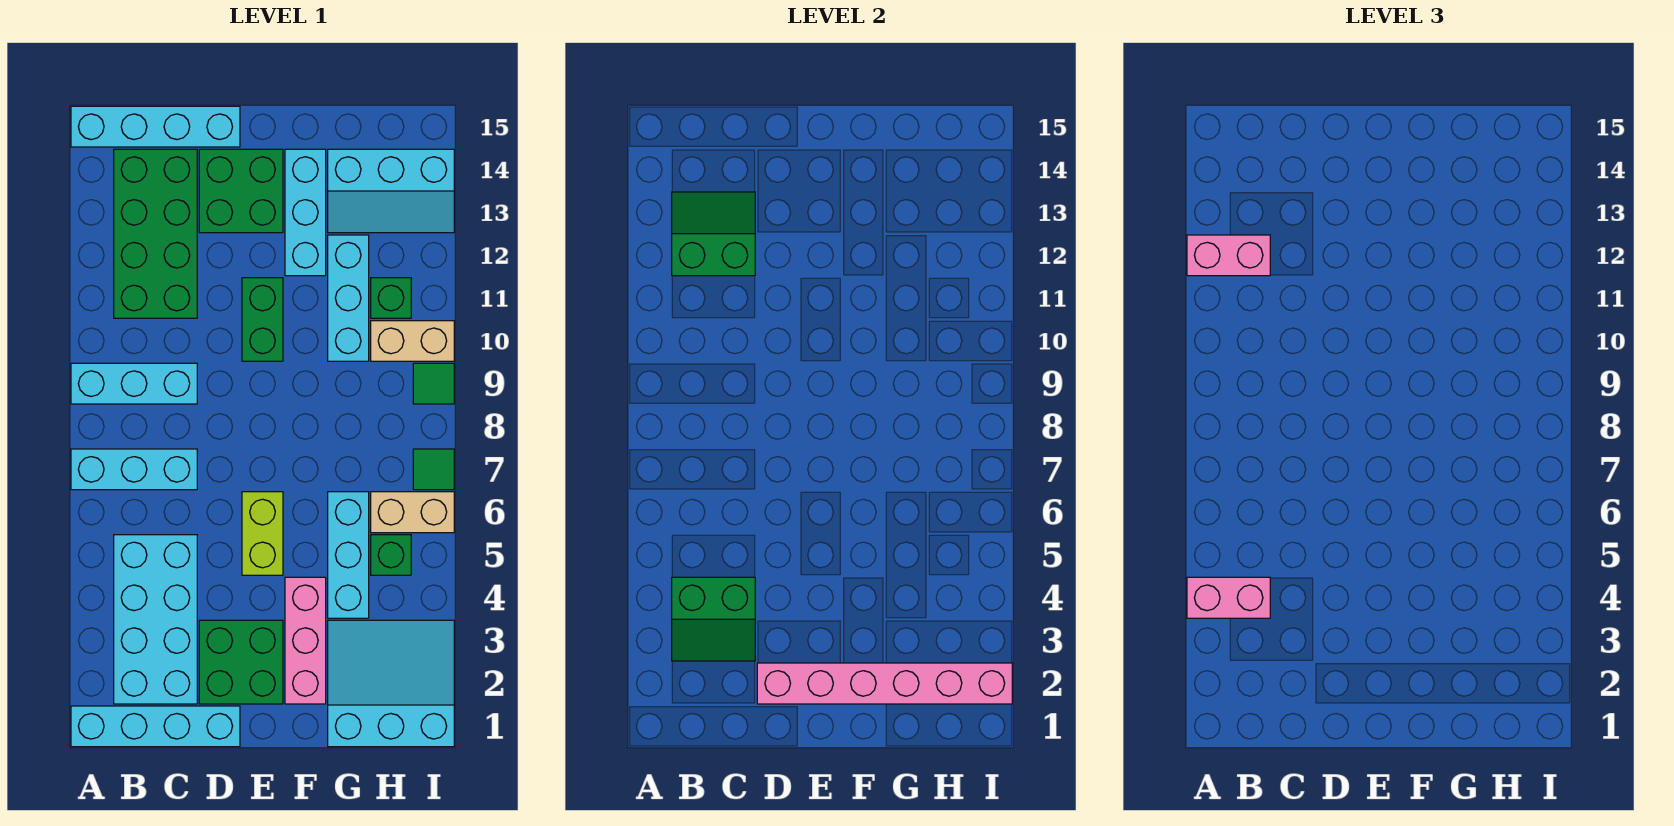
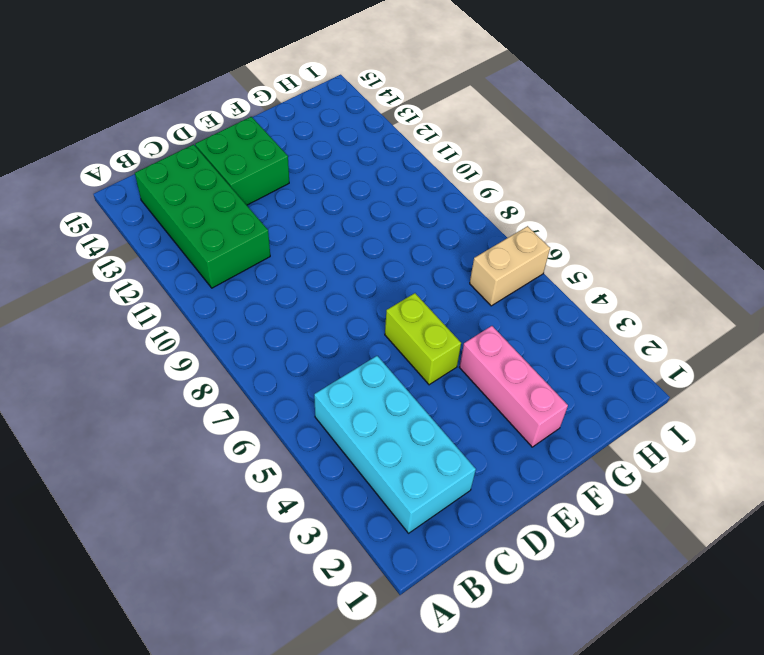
none -> cyan 1x4 brick [71,706,240,747]
none -> cyan 1x3 brick [71,449,197,490]
none -> cyan 1x3 brick [71,363,197,404]

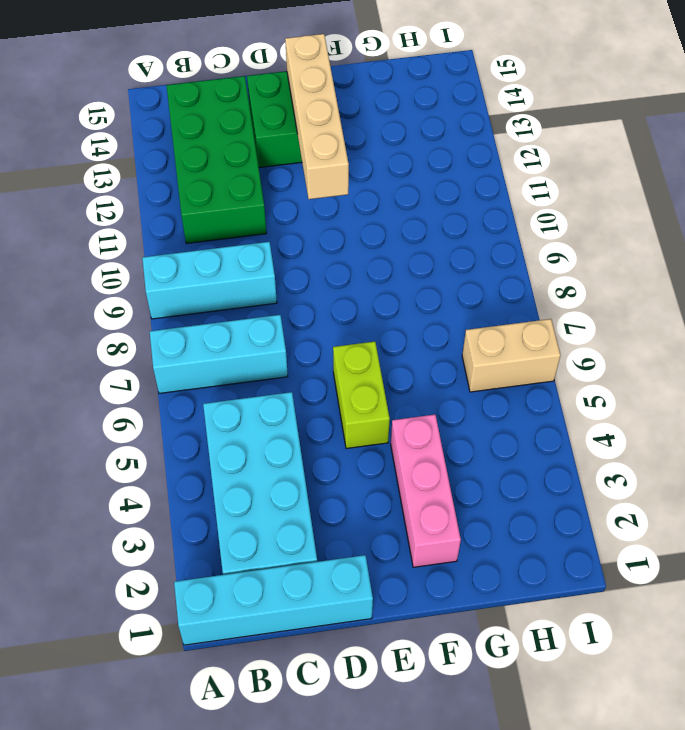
tan 1x4 brick [285,34,349,199] -> none
none -> cyan 1x4 brick [71,106,240,147]
none -> green 2x2 brick [199,620,283,704]
none -> green 1x2 brick [242,278,283,361]

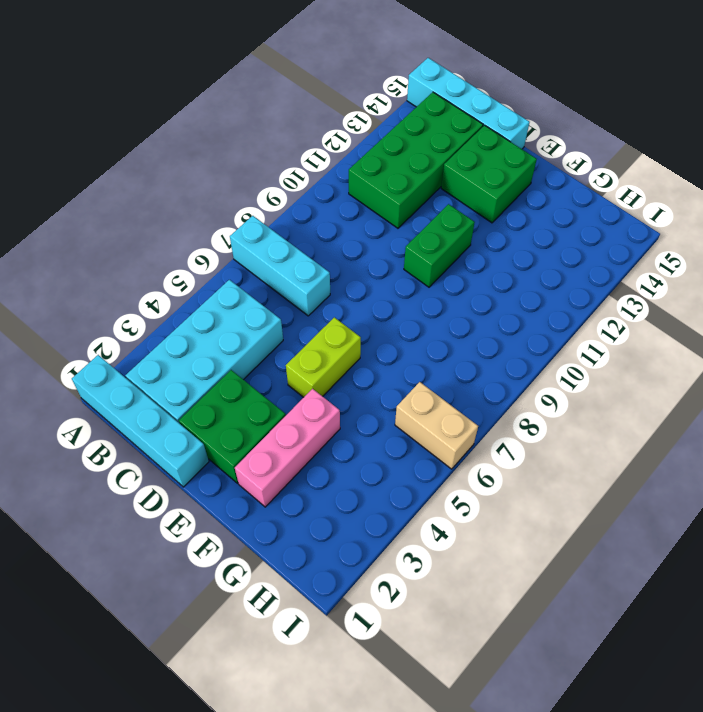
none -> cyan 1x3 brick [71,363,197,404]
none -> cyan 1x3 brick [285,149,326,276]
none -> cyan 3x3 slope [328,620,454,747]

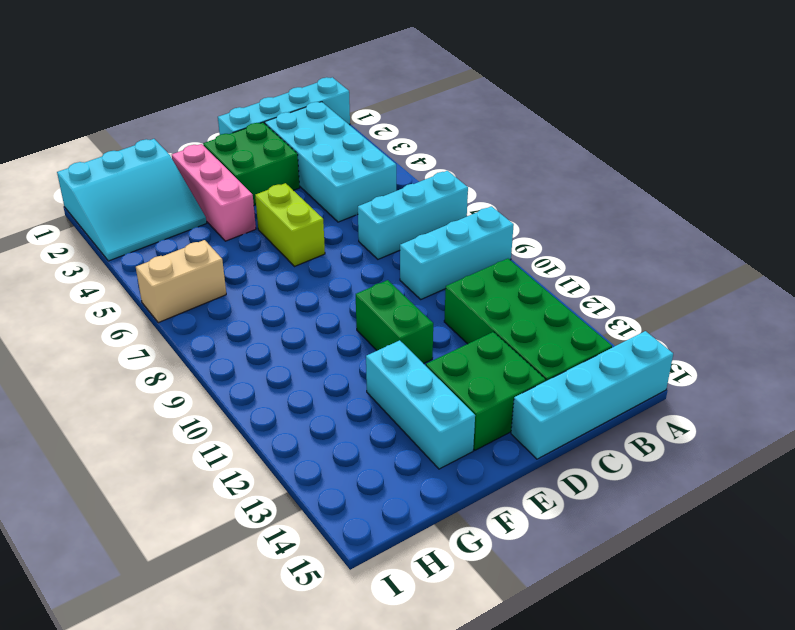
none -> cyan 1x3 brick [328,492,369,618]
none -> cyan 1x3 brick [328,235,369,361]
none -> cyan 2x3 slope [328,149,454,233]

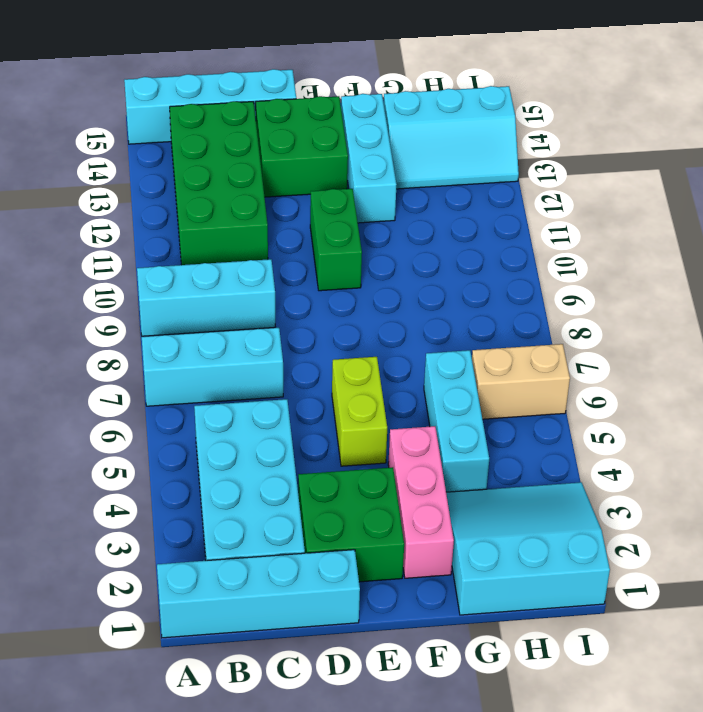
none -> cyan 1x3 brick [328,235,369,361]
none -> green 1x1 brick [371,535,411,575]
none -> tan 1x2 brick [371,321,454,361]

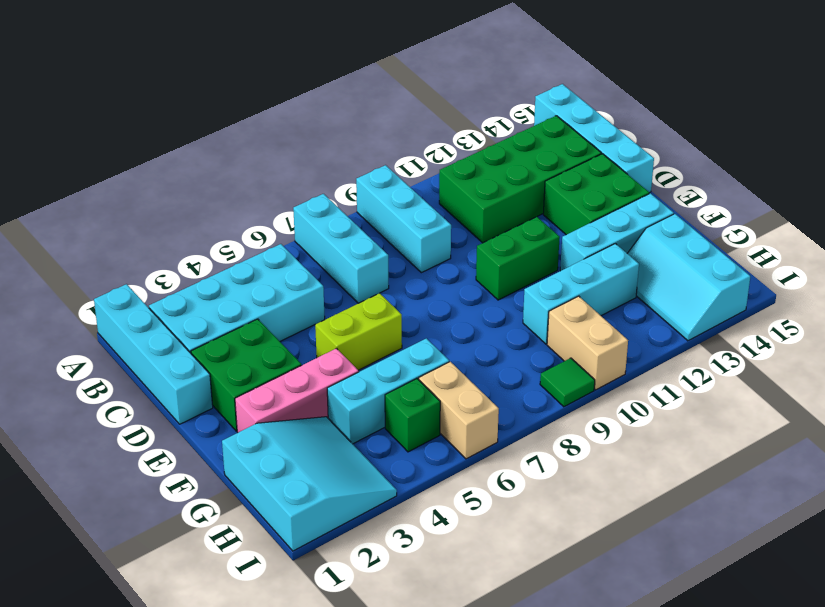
none -> green 1x1 brick [371,278,411,318]
none -> green 1x1 tile [413,449,454,490]
none -> green 2x2 slope [672,577,755,661]

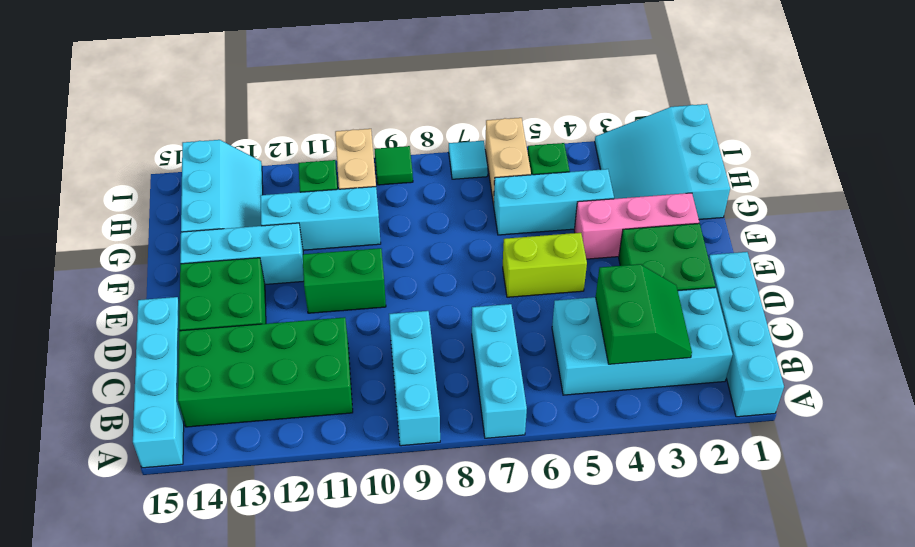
cyan 1x1 tile [449,141,488,179] -> green 1x1 tile [413,449,454,490]
none -> green 2x2 slope [672,192,755,276]
none -> pink 1x6 brick [757,663,1012,704]
none -> pink 1x2 brick [1187,577,1270,618]

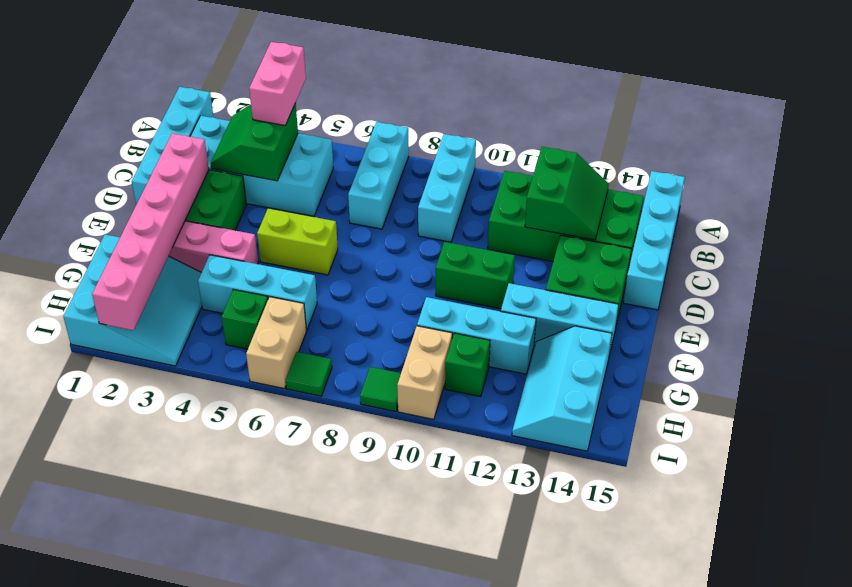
none -> pink 1x2 brick [1187,235,1270,276]

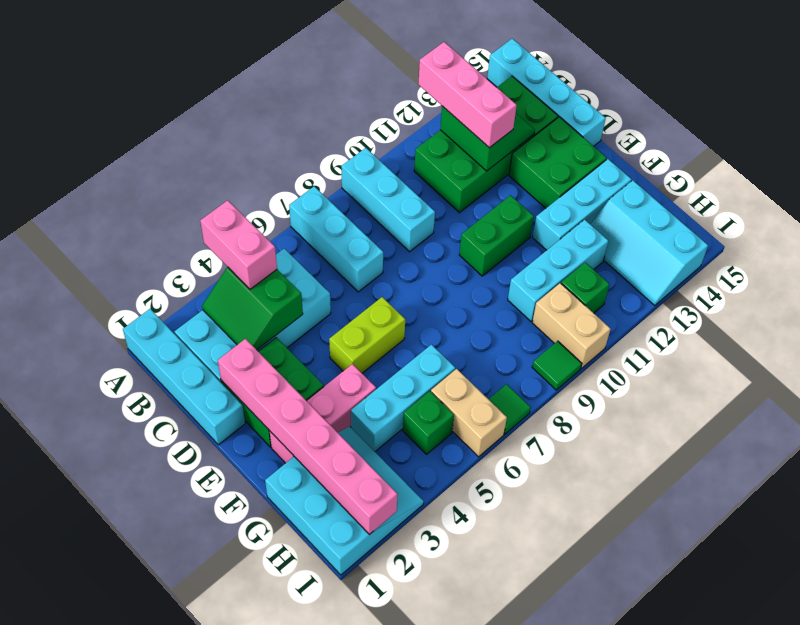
pink 1x3 brick [418,42,517,148] -> pink 1x2 brick [1187,235,1270,276]

